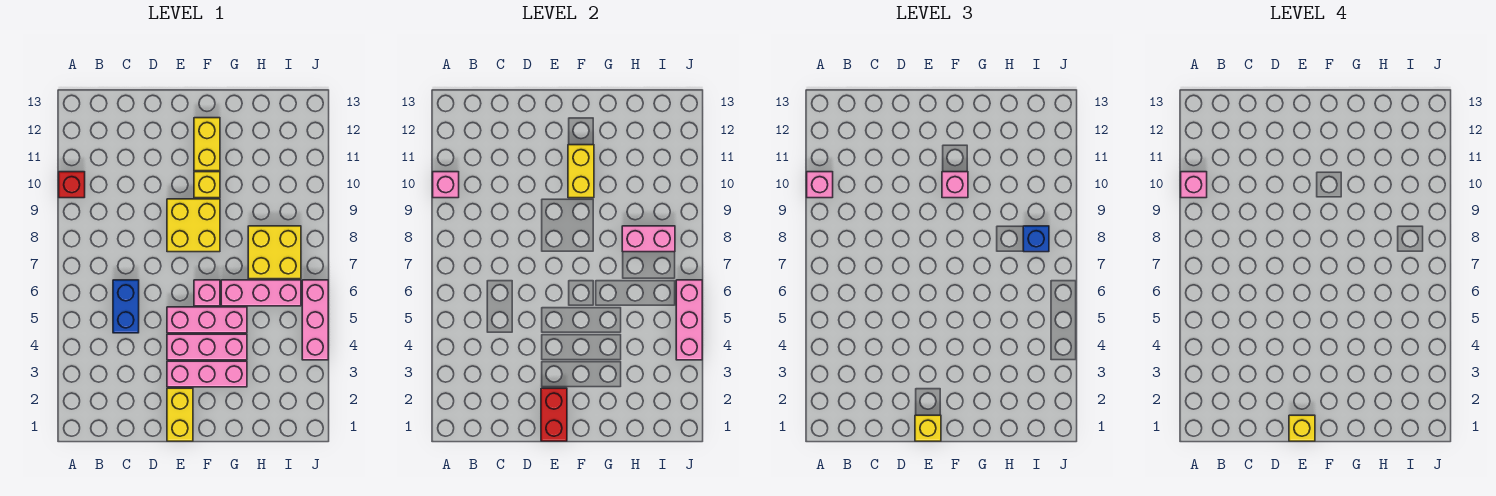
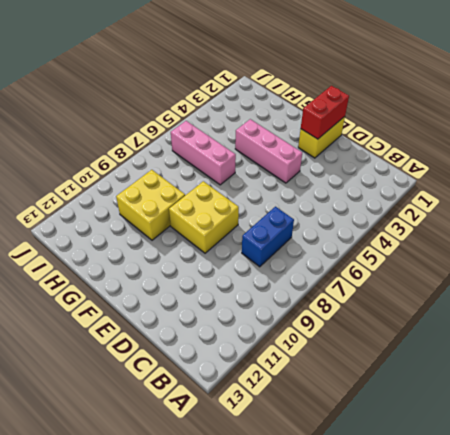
blue 1x2 brick [242,207,294,267] -> blue 1x2 brick moved to [113,280,139,333]
yellow 2x2 brick [116,170,185,240] -> yellow 2x2 brick moved to [248,226,301,279]
none -> red 1x1 brick [59,172,85,198]
none -> pink 1x3 brick [167,361,247,387]
none -> pink 1x3 brick [167,307,247,333]

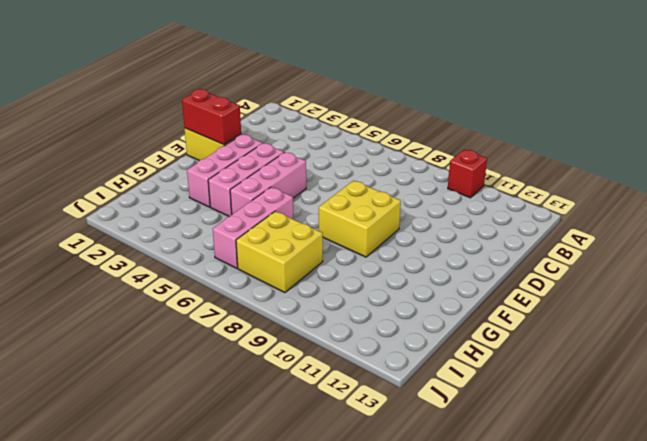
none -> blue 1x2 brick [113,280,139,333]
none -> pink 1x1 brick [194,280,220,306]
none -> yellow 1x1 brick [194,172,220,198]

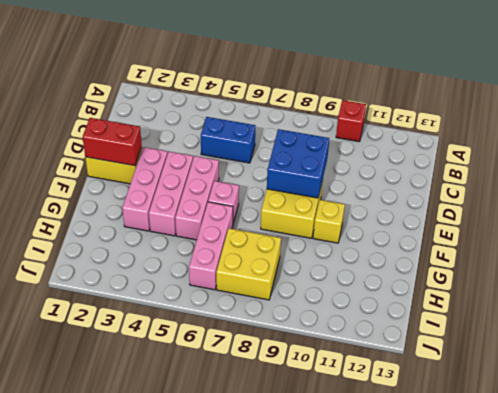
blue 2x2 brick [267,129,329,198] -> none
none -> yellow 1x2 brick [194,118,220,171]
none -> pink 1x3 brick [302,280,328,360]
none -> pink 1x1 brick [433,172,459,198]

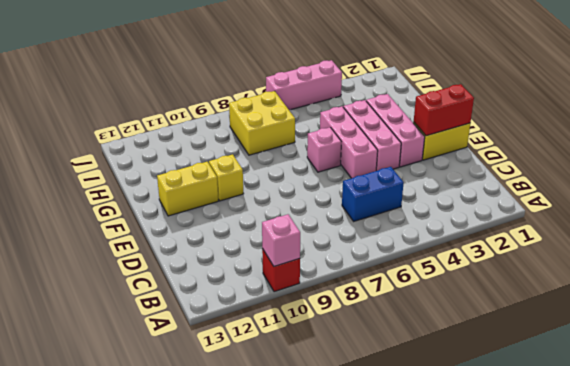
none -> yellow 2x2 brick [167,199,220,252]
none -> pink 1x3 brick [221,280,301,306]
none -> yellow 1x2 brick [568,145,594,198]

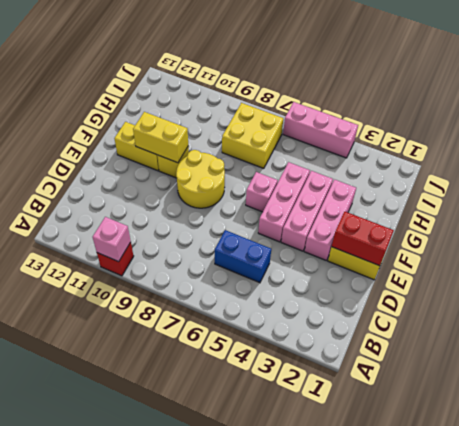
yellow 2x2 round brick [176,150,225,208] -> yellow 2x2 brick [167,199,220,252]
none -> pink 1x3 brick [221,280,301,306]
none -> pink 1x2 brick [622,226,675,252]
none -> pink 1x3 brick [676,280,702,360]

